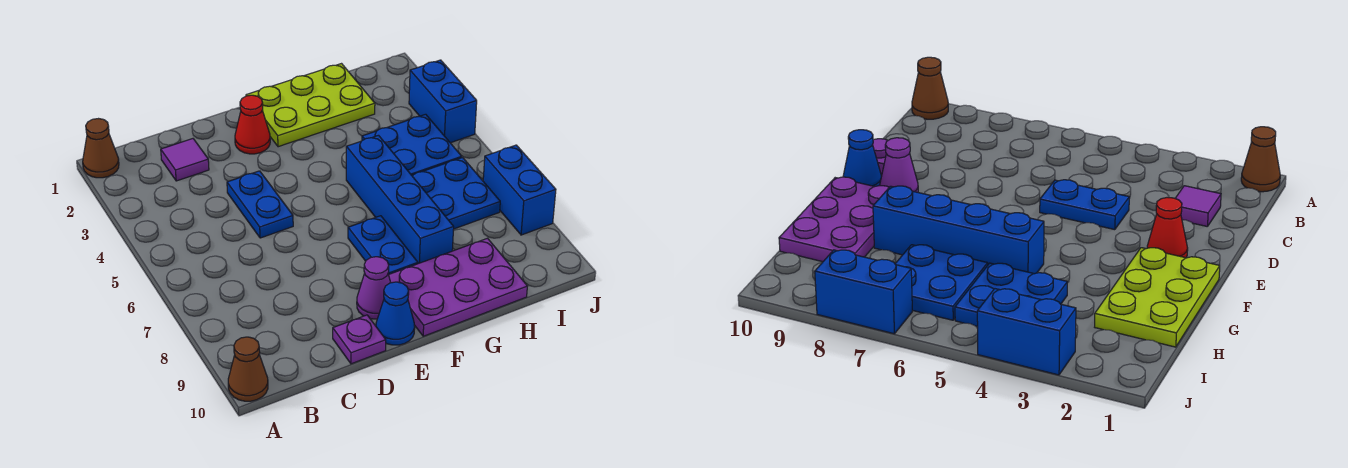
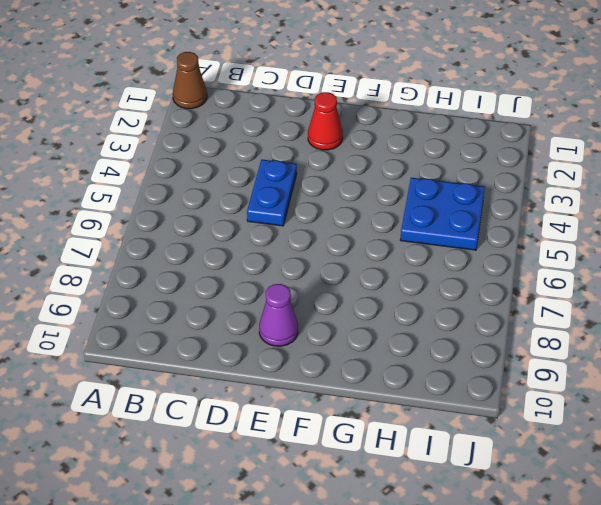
none -> brown 1x1 cone [228,337,268,401]
none -> purple 1x1 tile [161,139,209,181]
none -> purple 1x1 plate [333,315,386,364]

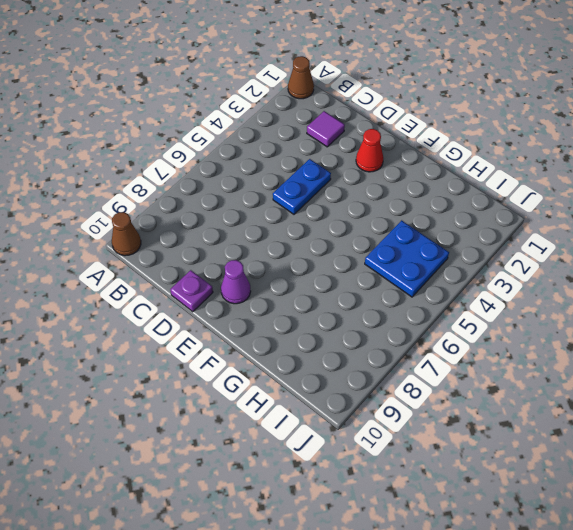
none -> blue 1x1 cone [376,282,415,345]
none -> lime 2x3 plate [246,64,375,147]
none -> blue 1x2 plate [348,216,418,275]

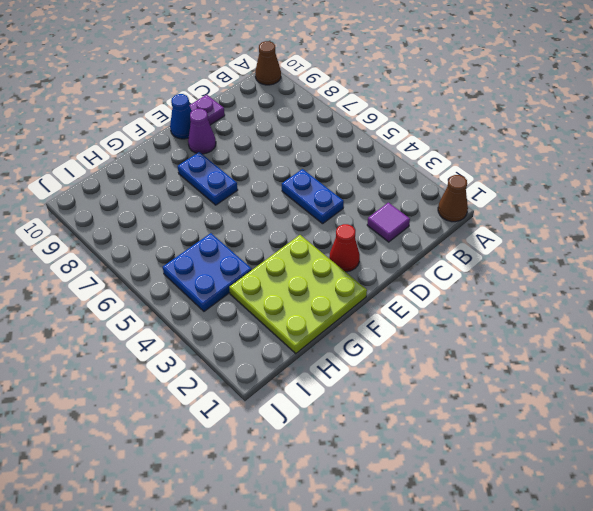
lime 3x3 plate [229,235,367,354] -> lime 2x3 plate [246,64,375,147]
none -> purple 2x3 plate [389,238,527,336]
none -> blue 1x4 brick [346,135,454,264]
none -> blue 2x2 plate [412,158,500,229]

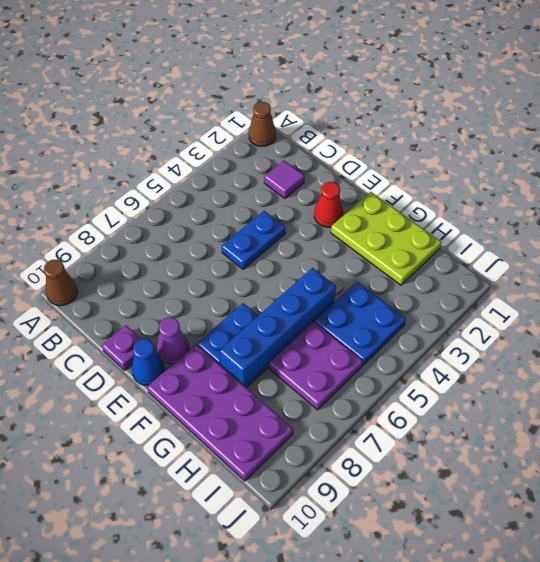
purple 2x4 plate [147,344,293,481] -> purple 2x3 plate [389,238,527,336]
purple 2x2 plate [269,322,363,410] -> blue 2x2 plate [412,158,500,229]
none -> blue 1x2 brick [409,60,477,143]
none -> blue 1x2 brick [483,145,556,235]

